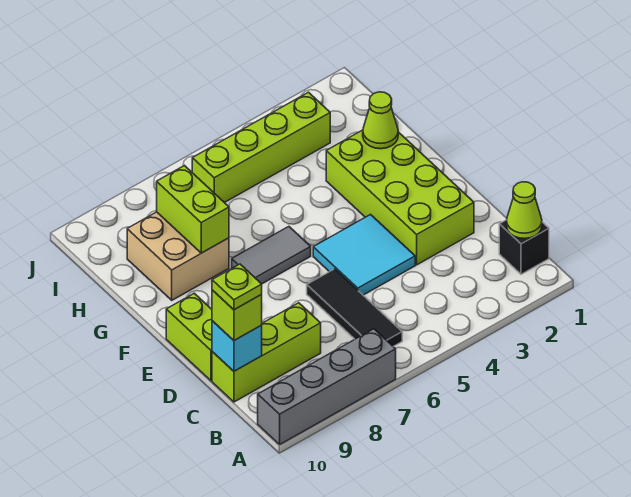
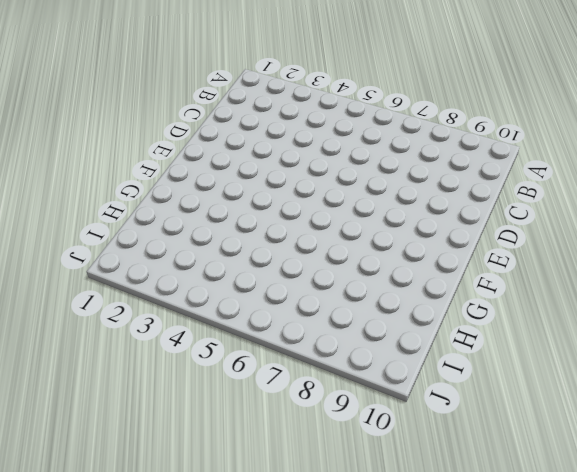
none -> grey 1x4 brick [258,329,396,444]
none -> black 1x1 brick [499,220,549,274]
none -> black 1x3 tile [307,269,402,346]

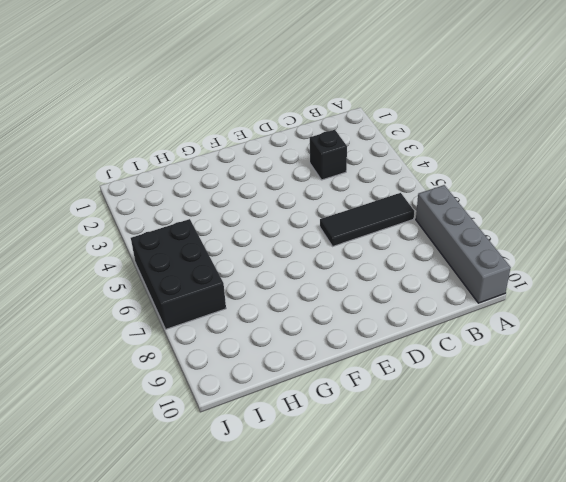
black 1x1 brick [310,130,347,180] -> black 1x1 brick moved to [499,220,549,274]
black 2x3 brick [131,219,226,329] -> lime 1x4 brick [192,92,330,203]
none -> lime 1x3 brick [212,303,321,402]
none -> lime 2x4 brick [326,130,474,265]
none -> cyan 2x2 tile [313,215,415,295]

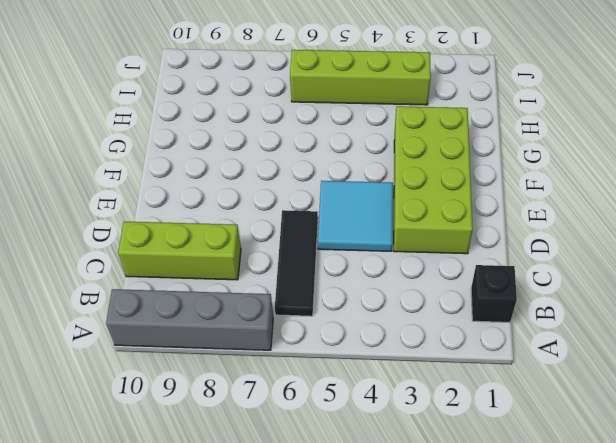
none -> lime 1x2 brick [166,293,212,381]
none -> grey 1x2 tile [232,227,311,284]
none -> tan 2x2 brick [127,212,229,300]

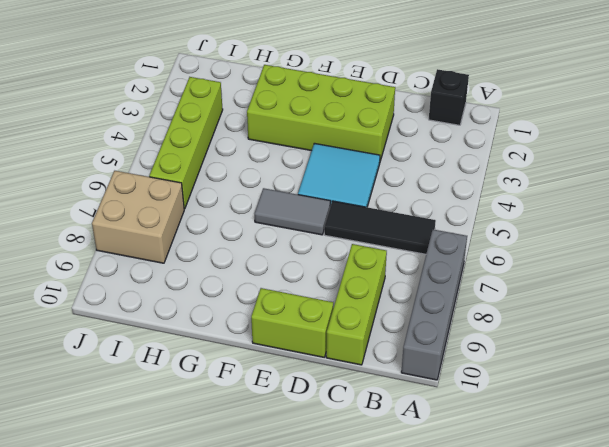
grey 1x2 tile [255,188,330,235] -> grey 1x2 tile turned to [232,227,311,284]
tan 2x2 brick [92,171,184,263] -> tan 2x2 brick moved to [127,212,229,300]
none -> lime 1x1 cone [507,182,542,239]
none -> cyan 1x1 brick [212,321,262,371]
none -> lime 1x1 cone [363,92,398,149]

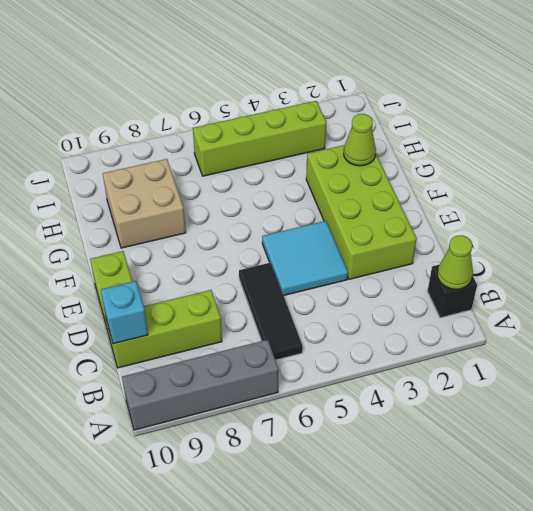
none -> grey 1x2 tile [232,227,311,284]
none -> lime 1x2 brick [157,166,229,253]
none -> lime 1x1 brick [212,290,262,340]

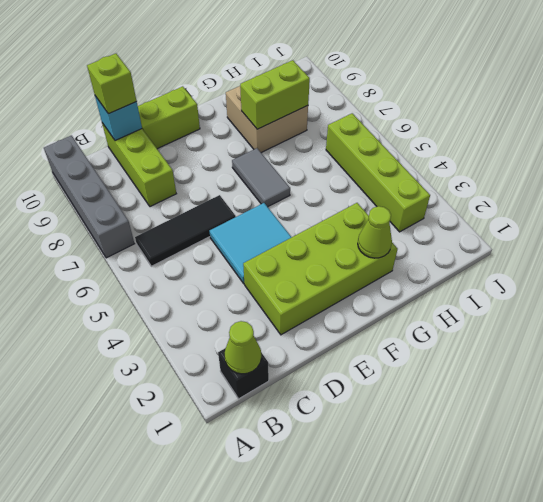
none -> lime 1x1 plate [212,264,262,310]

